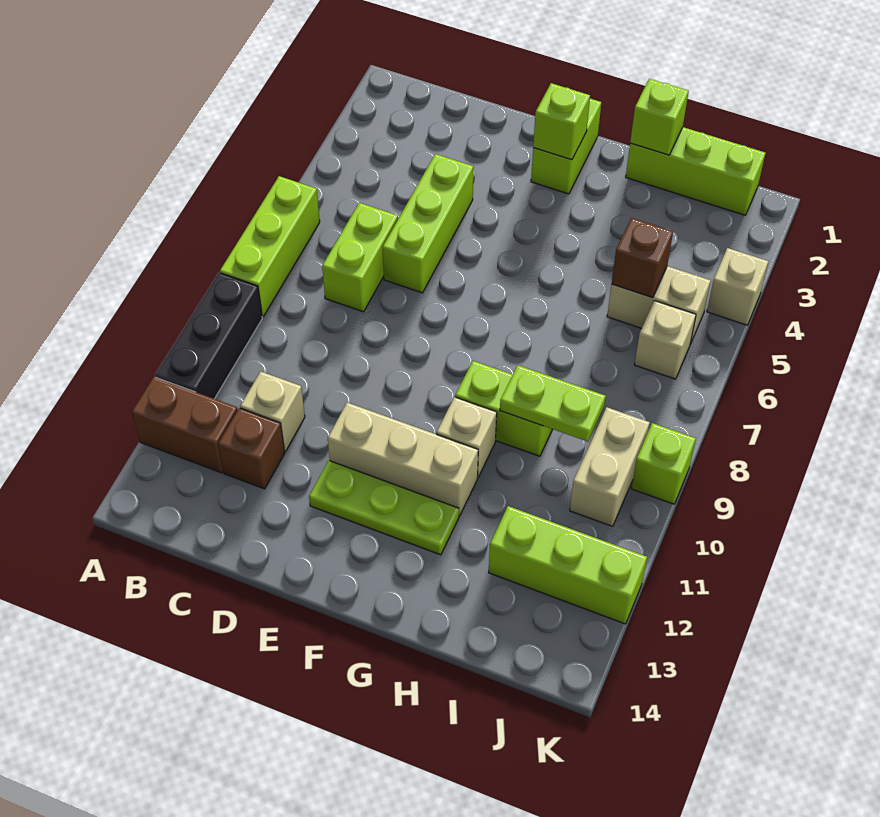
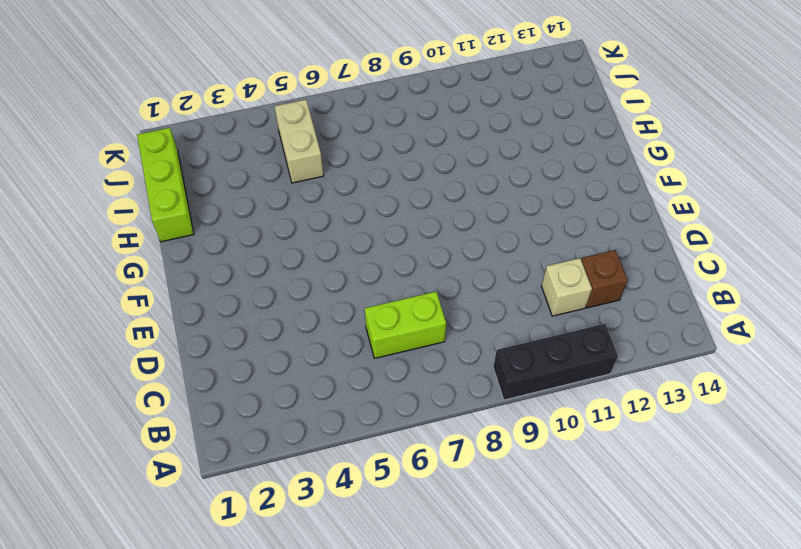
none -> lime 1x3 brick [220,176,320,317]
none -> brown 1x2 brick [132,377,238,473]
none -> lime 1x3 brick [383,154,474,293]

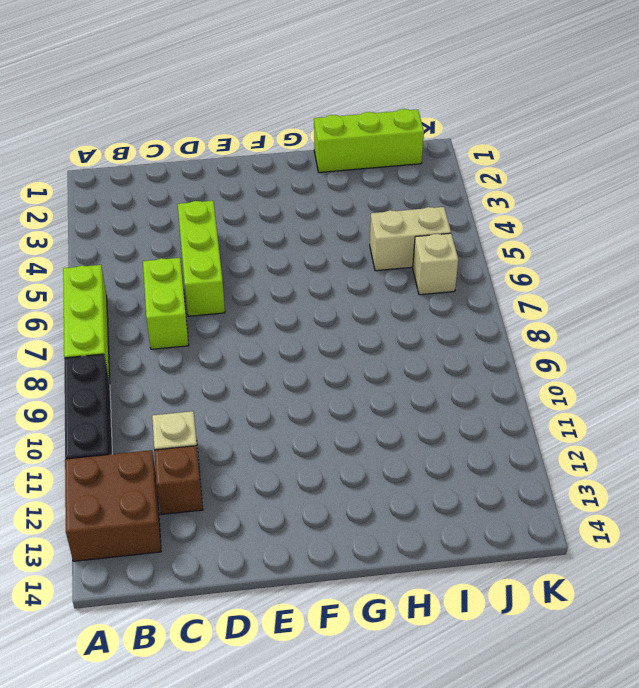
brown 2x2 brick [65,450,161,561] -> brown 1x2 brick [132,377,238,473]
none -> tan 1x3 brick [328,403,478,516]
none -> lime 1x3 plate [309,461,459,555]
none -> lime 1x2 brick [531,99,601,194]

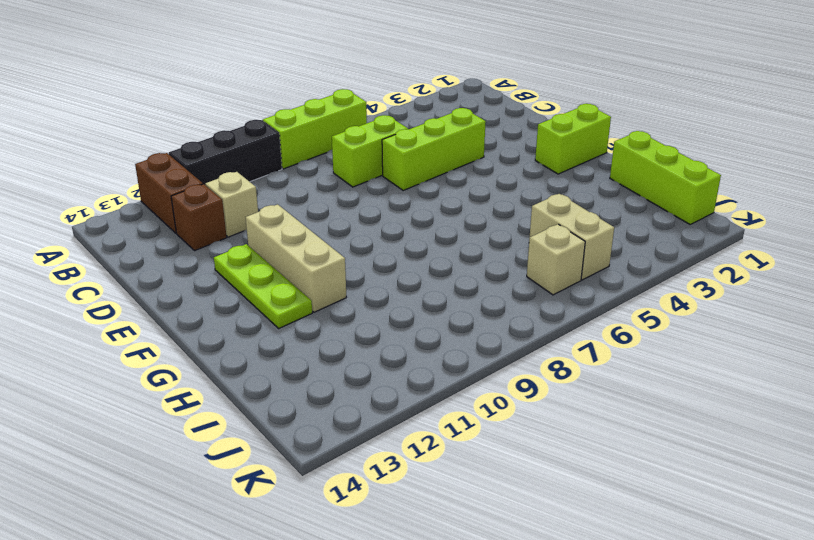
none -> lime 1x2 brick [455,361,552,456]
none -> tan 1x1 brick [436,397,497,478]
none -> lime 1x3 brick [489,506,647,624]

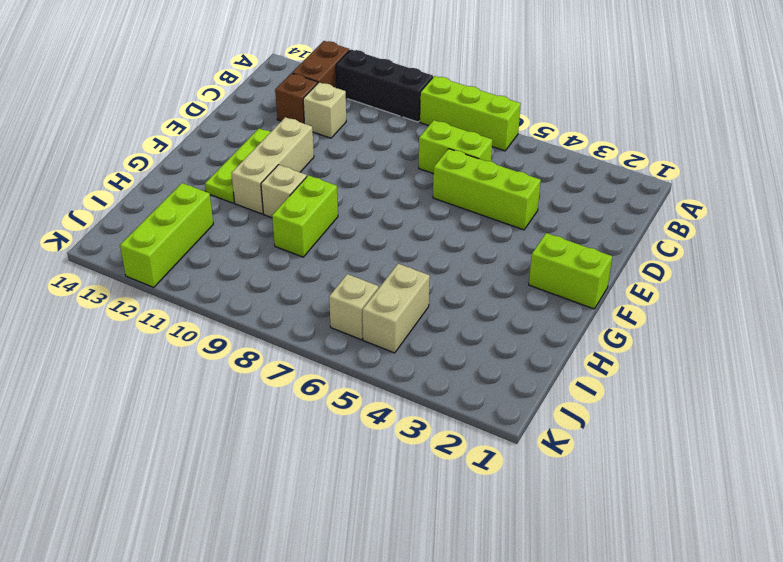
none -> lime 1x3 brick [626,127,765,215]
none -> tan 1x2 brick [570,407,650,526]
none -> tan 1x1 brick [707,248,768,325]

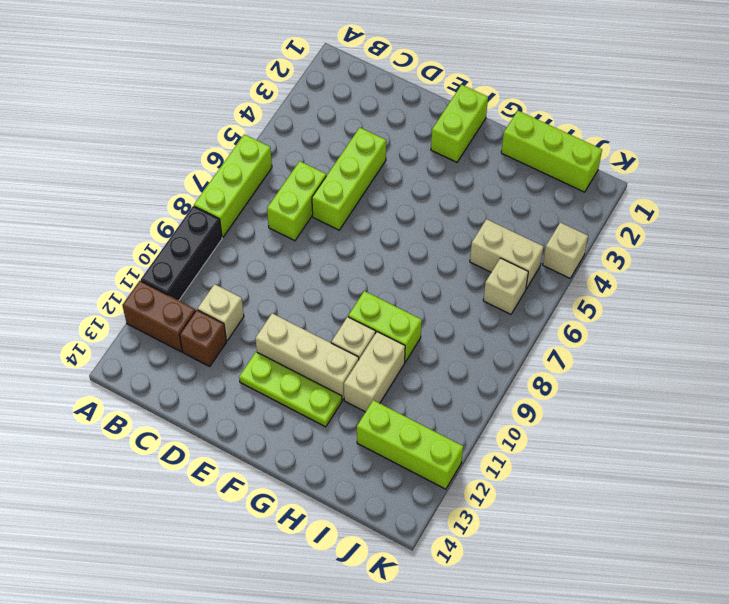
tan 1x2 brick [344,332,405,412] -> tan 1x2 brick moved to [570,407,650,526]
none -> lime 1x1 brick [631,423,696,504]
none -> lime 1x1 brick [533,83,590,160]
none -> lime 1x1 brick [630,79,689,155]

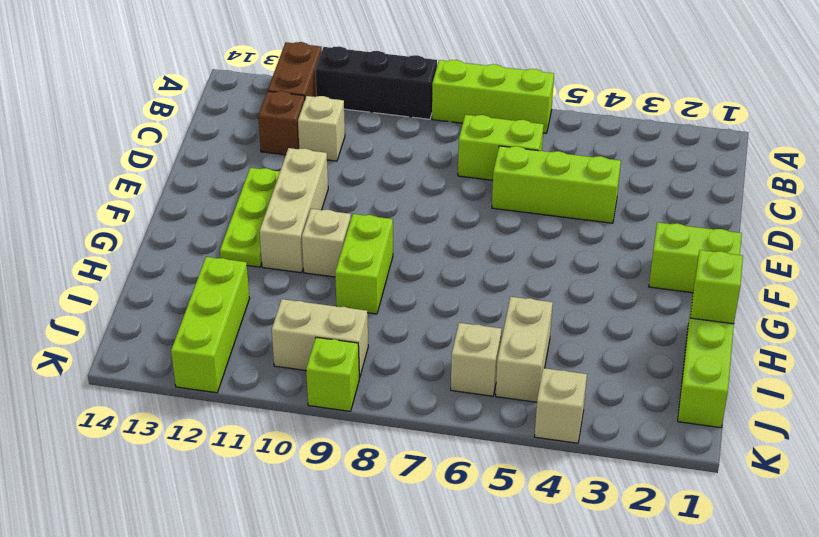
none -> lime 1x1 brick [533,83,590,160]
none -> lime 1x2 plate [500,365,606,441]
none -> brown 1x1 brick [612,218,673,298]

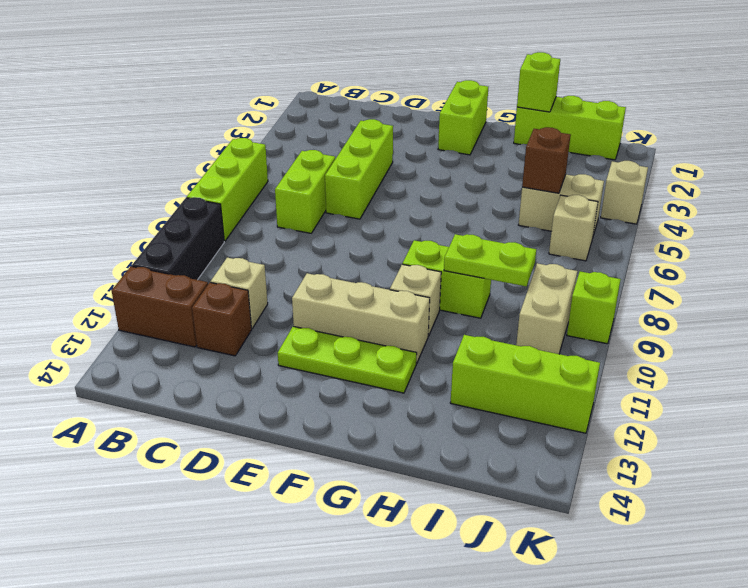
none -> lime 1x1 brick [533,83,590,160]

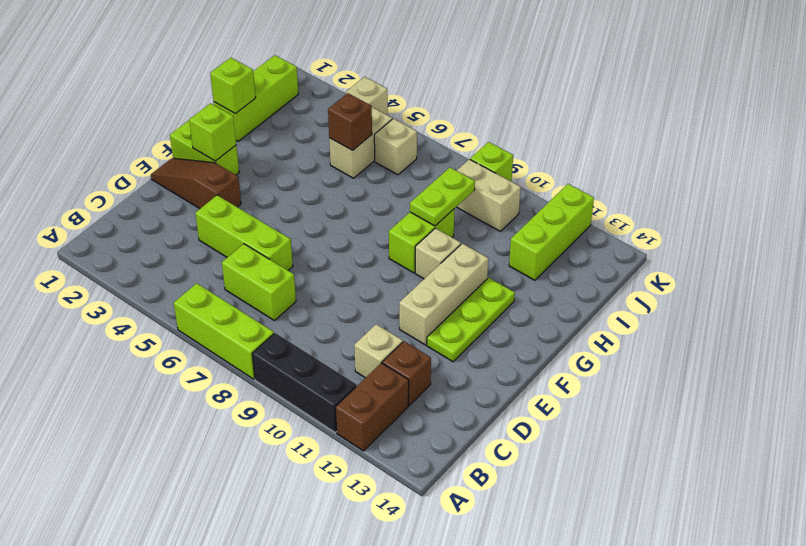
brown 1x3 slope [151,158,241,209] -> none

